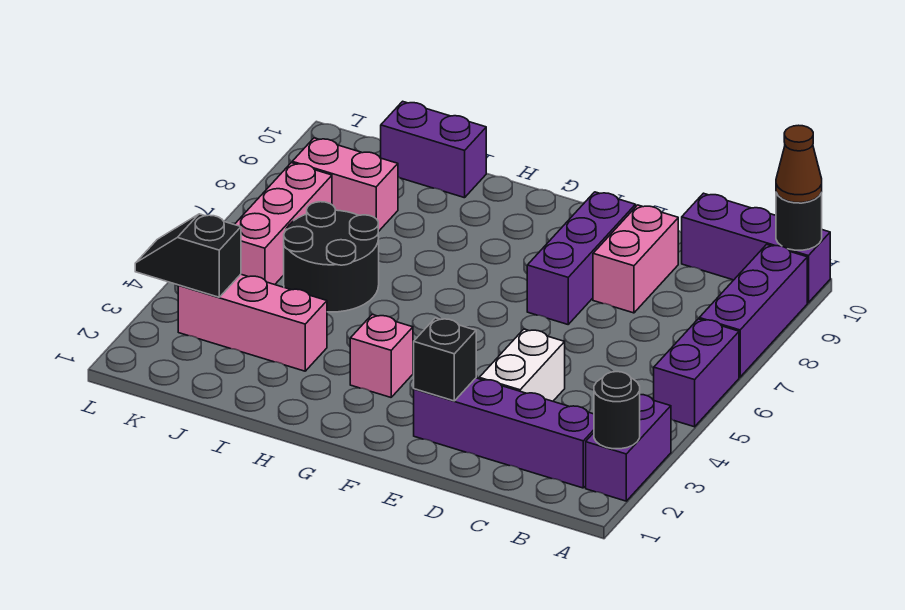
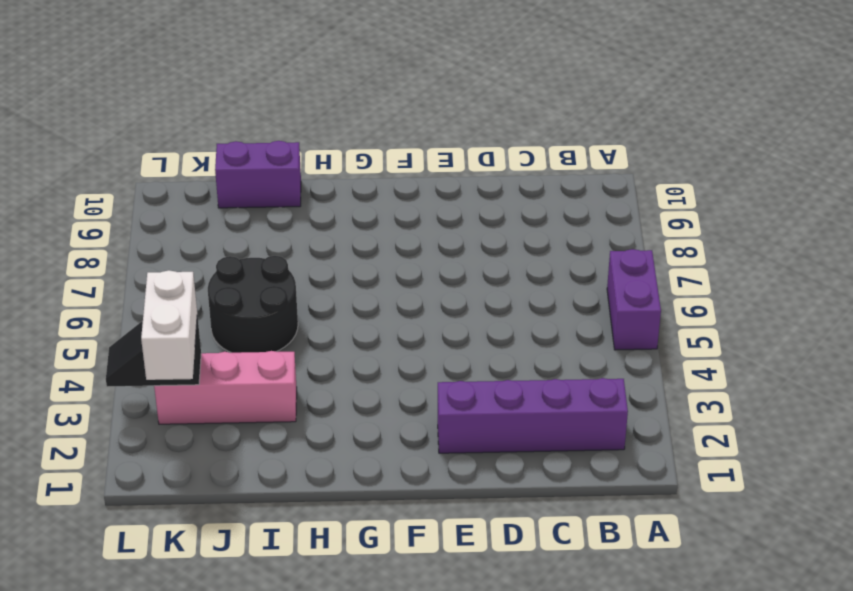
white 1x2 brick [141,270,197,380] -> white 1x2 brick moved to [479,329,565,401]
none -> purple 1x2 brick [586,395,671,501]
none -> purple 1x3 brick [699,244,807,377]
none -> purple 1x3 brick [682,193,830,303]

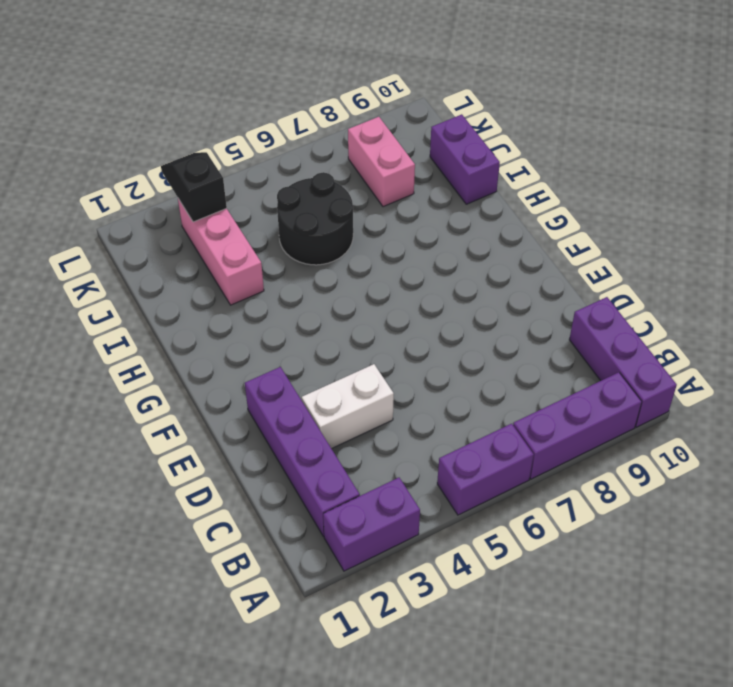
none -> pink 1x2 brick [593,205,678,313]
none -> purple 1x3 brick [527,192,636,324]
none -> pink 1x1 brick [350,315,413,397]

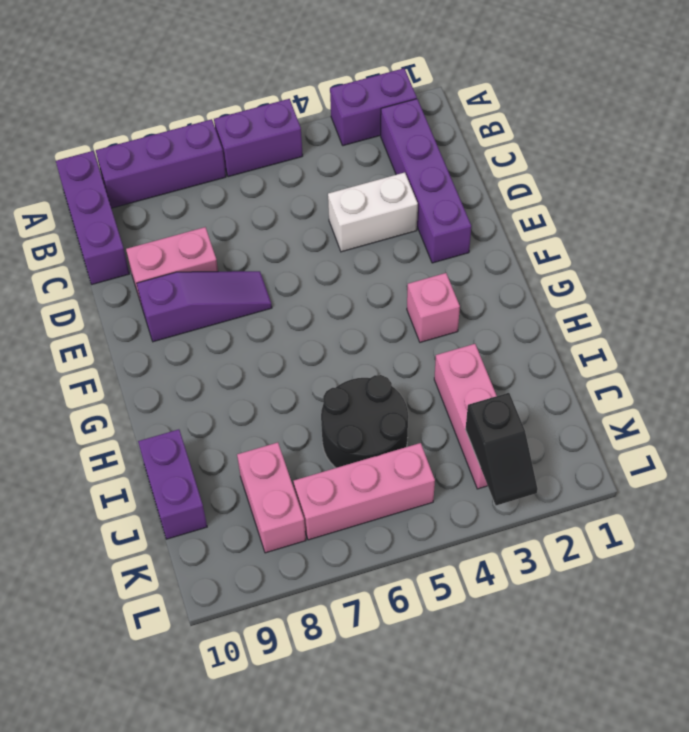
purple 1x3 slope [137,271,272,342] -> purple 1x3 brick [527,192,636,324]
none -> black 1x1 round brick [594,372,640,449]
none -> black 1x1 round brick [776,192,822,250]
none -> black 1x1 brick [414,318,476,401]

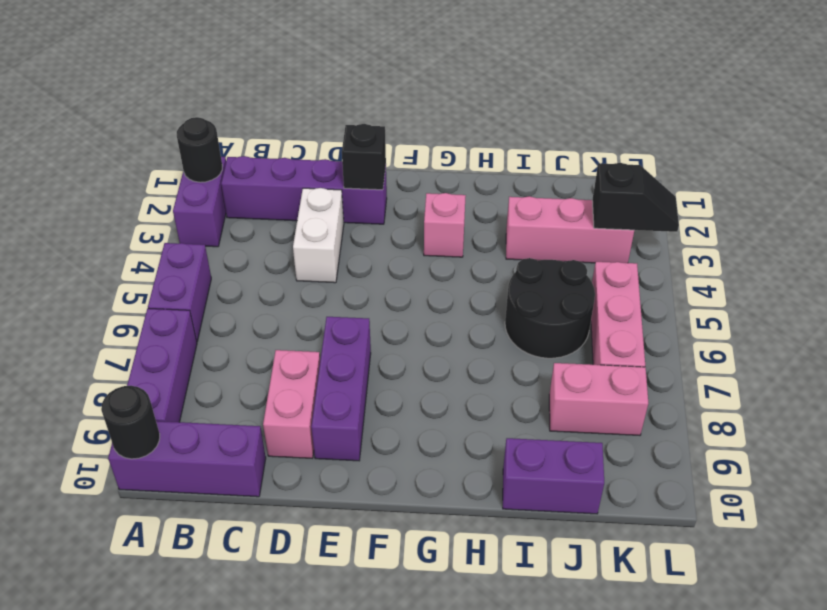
none -> brown 1x1 cone [776,125,822,203]

